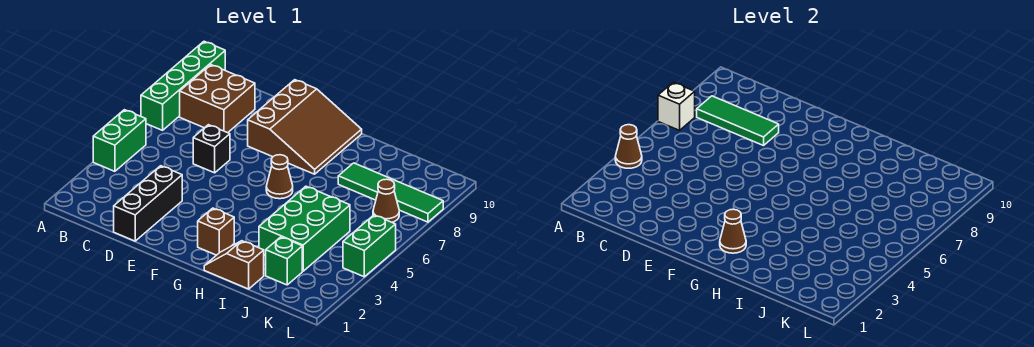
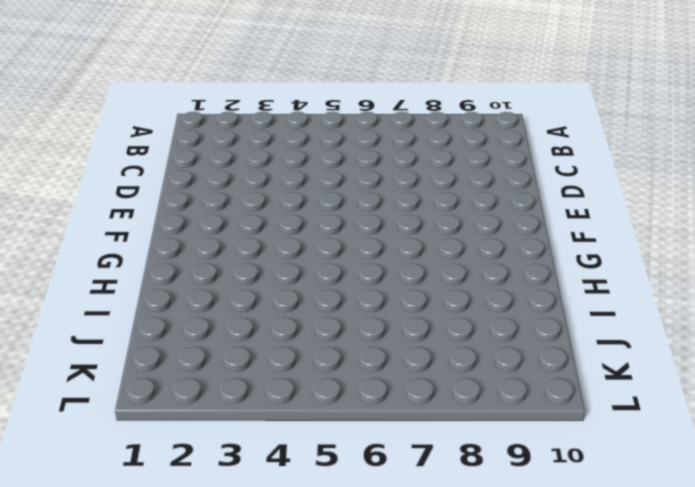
none -> green 1x2 brick [93,110,146,171]
none -> green 1x4 brick [141,41,225,130]
none -> brown 2x2 brick [180,65,255,133]

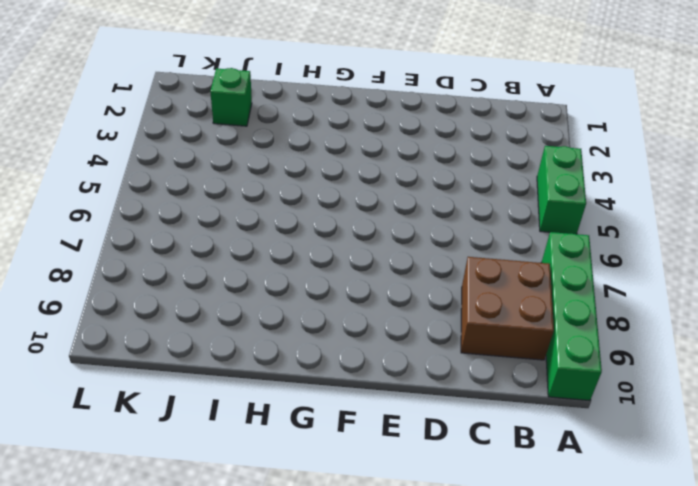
none -> black 1x3 brick [114,166,182,241]
none -> black 1x1 brick [193,125,230,173]
none -> brown 3x3 slope [248,80,362,174]

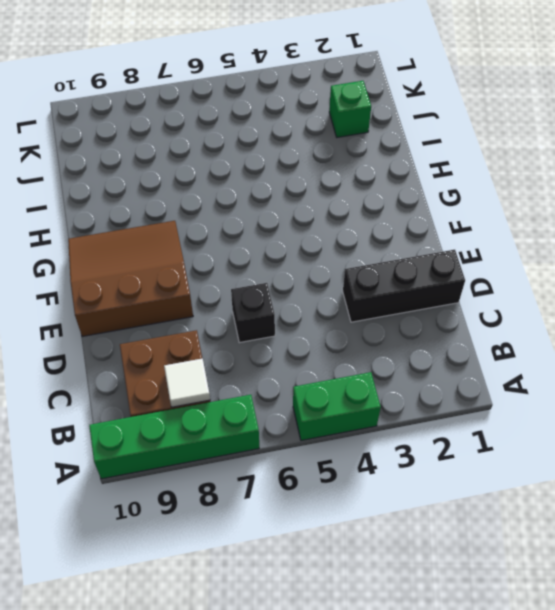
white 1x1 tile [164,359,210,407] -> green 1x3 tile [697,96,779,146]
none -> brown 1x1 brick [198,208,234,255]
none -> brown 1x1 cone [266,155,293,199]
none -> brown 1x2 slope [204,241,264,289]

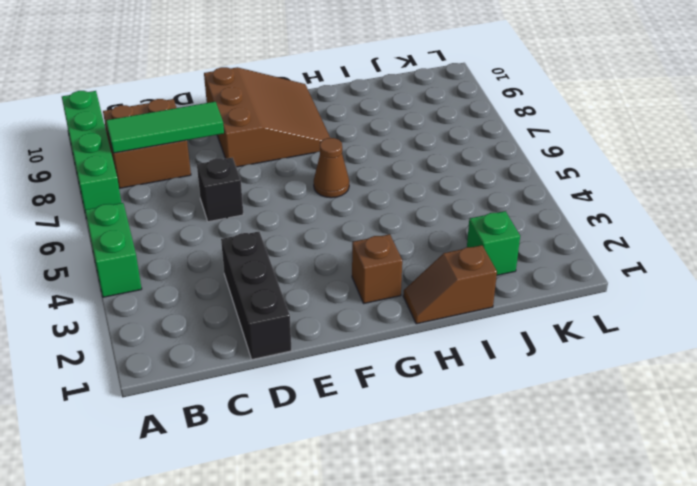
none -> green 2x3 brick [259,186,350,271]
none -> green 1x4 tile [338,163,443,222]
none -> brown 1x1 cone [373,179,399,222]

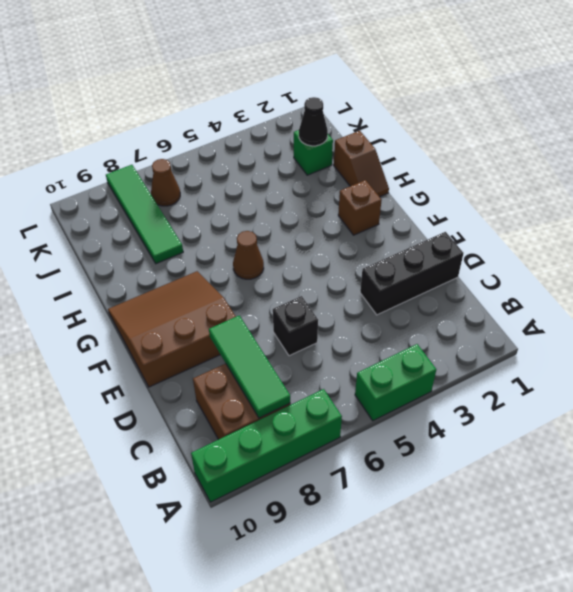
black 1x1 cone [299,97,328,146] -> none
none -> green 2x3 brick [259,186,350,271]
none -> green 1x2 brick [343,215,396,277]
none -> brown 1x1 cone [615,125,642,168]

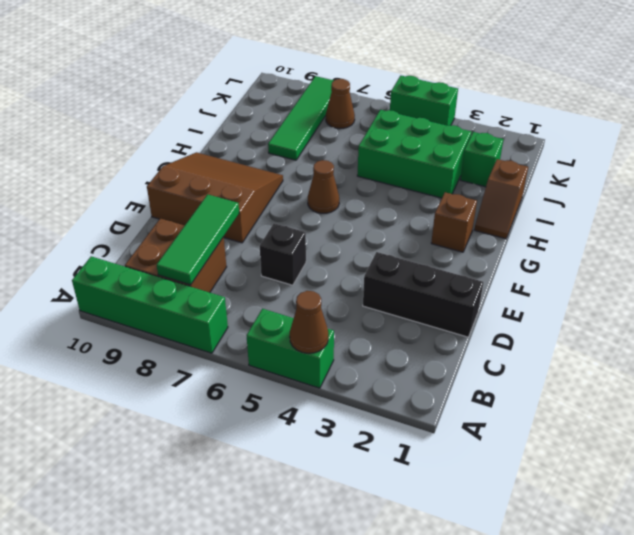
none -> white 1x1 brick [658,82,695,130]
none -> brown 1x1 cone [720,209,746,253]

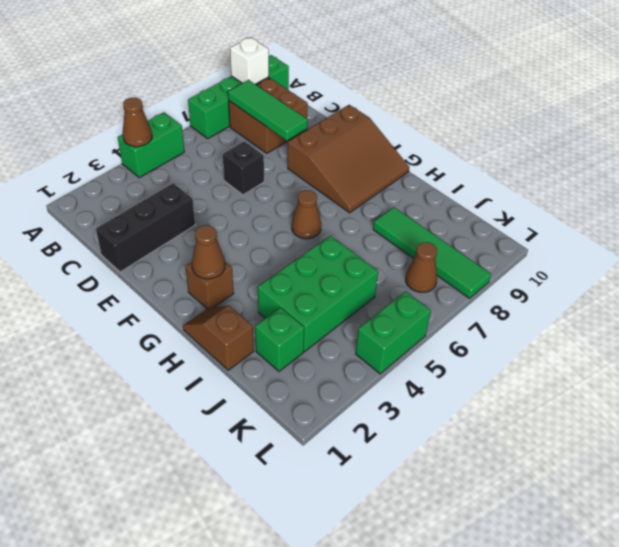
white 1x1 brick [230,37,269,84] -> white 1x1 brick moved to [658,82,695,130]

